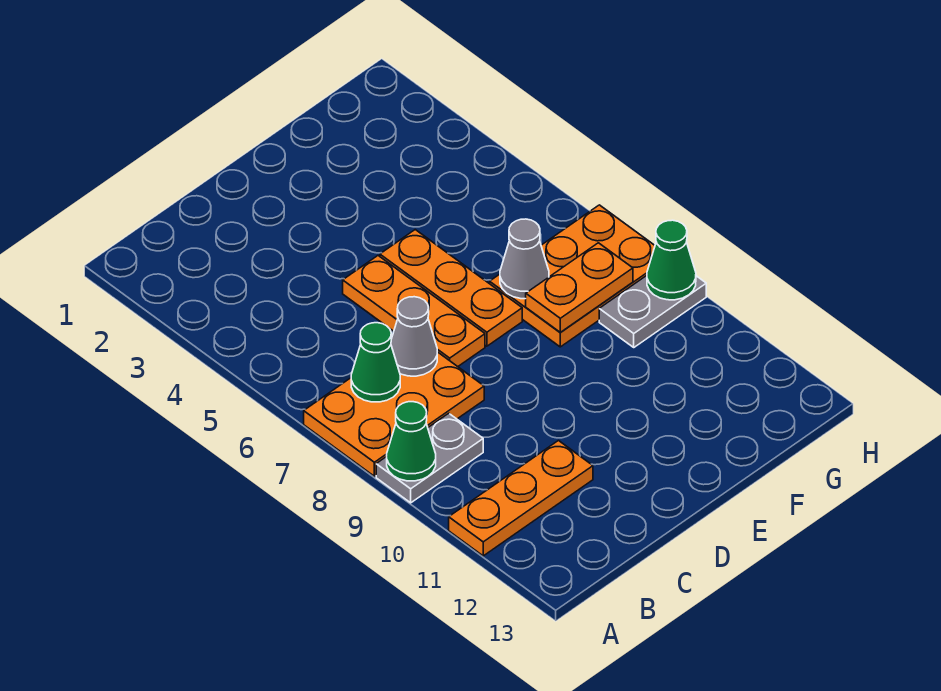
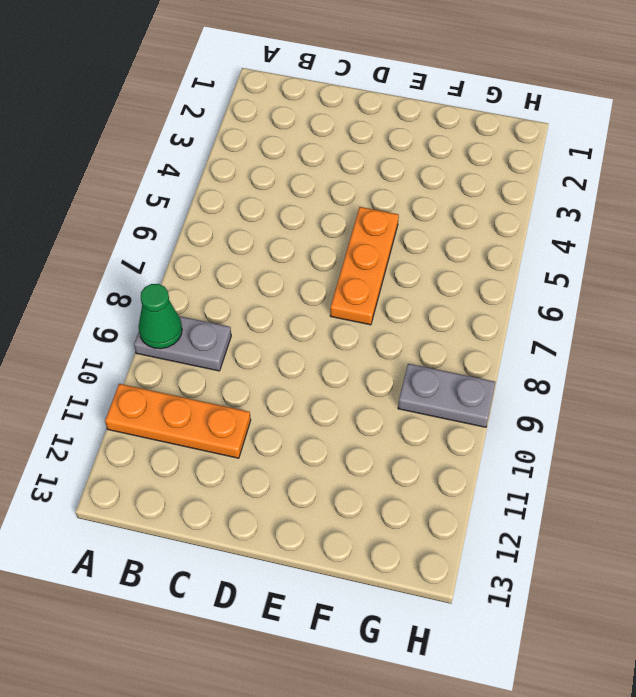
none -> orange 2x3 plate [304,352,484,476]
none -> orange 1x3 plate [343,256,485,367]
none -> orange 2x3 plate [490,205,655,347]

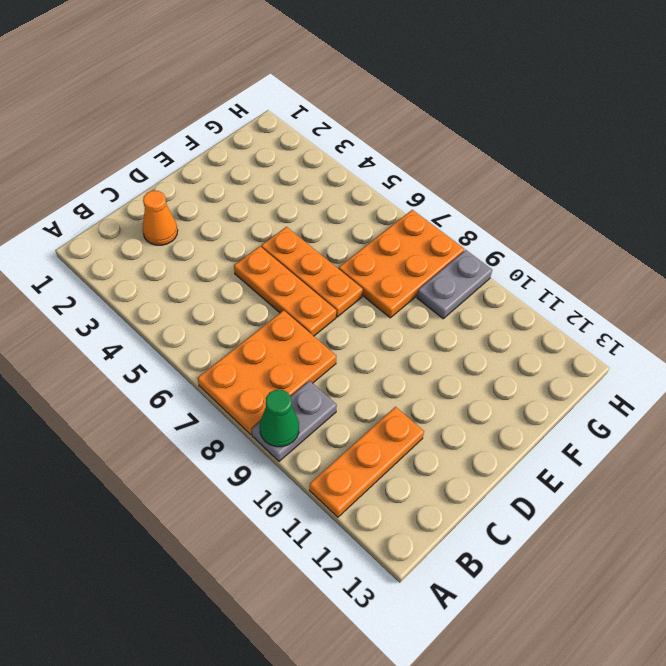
orange 1x1 cone [142,191,178,245] -> none
none -> green 1x1 cone [351,323,400,402]
none -> grey 1x1 cone [391,297,437,376]
none -> grey 1x1 cone [500,219,549,299]

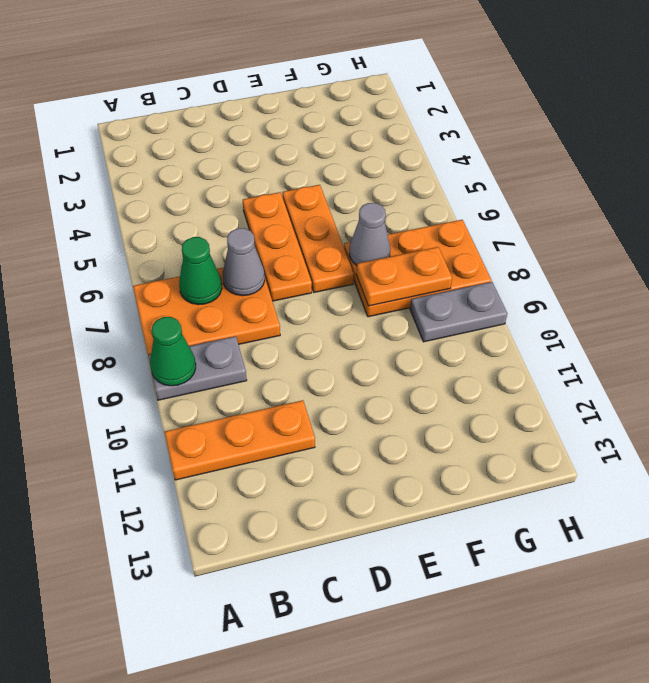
none -> green 1x1 cone [647,220,696,300]

